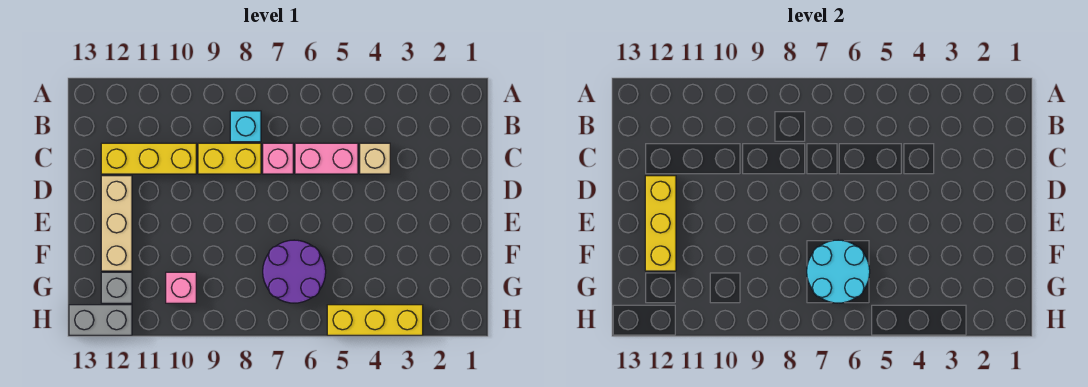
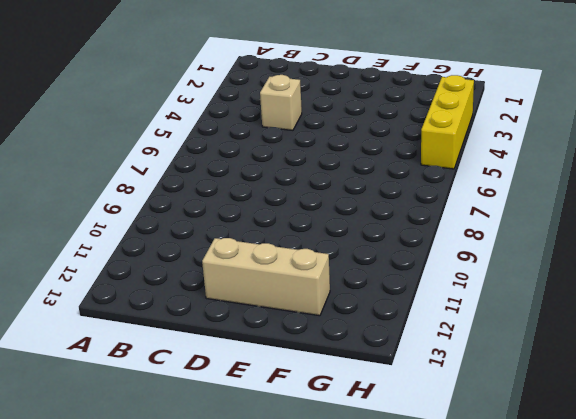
none -> cyan 1x1 brick [230,111,261,142]
none -> pink 1x2 brick [295,143,358,174]
none -> pink 1x1 brick [263,143,293,174]

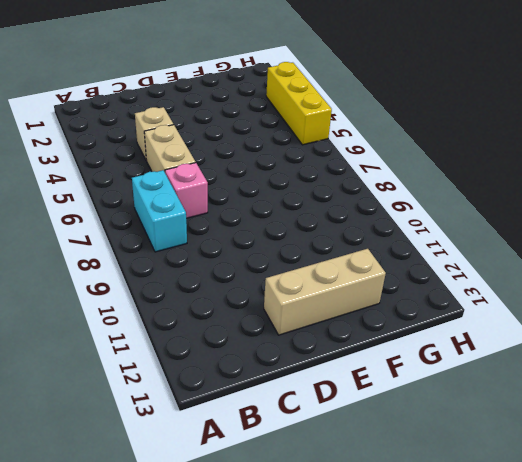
cyan 1x2 brick [132,170,187,252] -> cyan 1x1 brick [230,111,261,142]
tan 1x2 brick [144,125,196,172] -> pink 1x2 brick [295,143,358,174]
none -> yellow 1x2 brick [198,143,261,174]
none -> yellow 1x3 brick [101,143,196,174]
none -> purple 2x2 round brick [263,240,326,303]

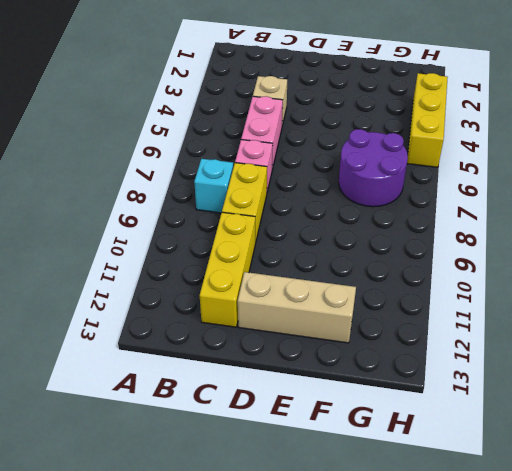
none -> pink 1x1 brick [166,272,196,303]
none -> grey 1x1 brick [101,272,132,303]
none -> grey 1x2 brick [69,305,132,335]

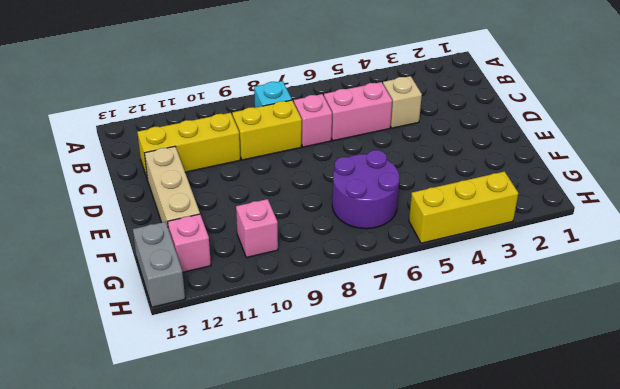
pink 1x1 brick [168,214,211,272] -> grey 1x1 brick [101,272,132,303]
grey 1x2 brick [133,222,185,307] -> grey 1x2 brick turned to [69,305,132,335]
none -> yellow 1x3 brick [645,176,676,271]
none -> cyan 2x2 round brick [807,240,870,303]

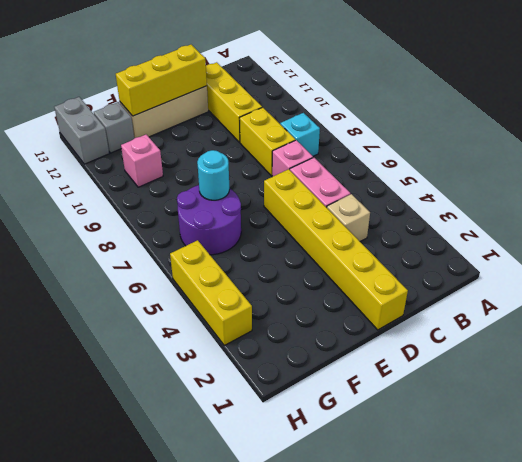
yellow 1x6 brick [264,169,408,330] -> none
cyan 1x1 round brick [197,150,230,200] -> cyan 2x2 round brick [807,240,870,303]

